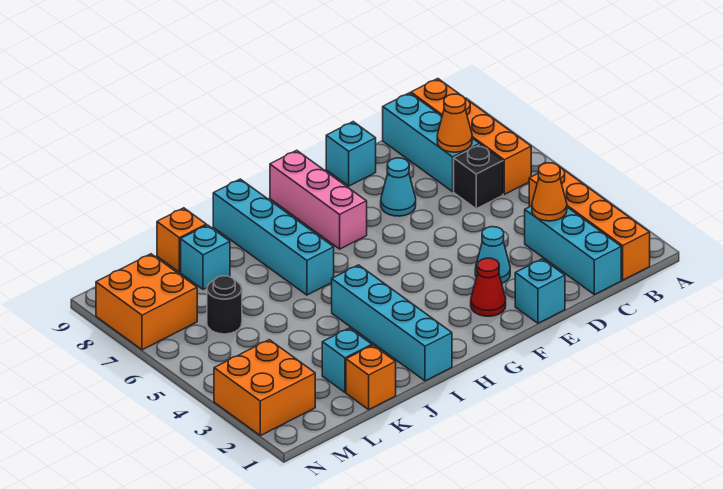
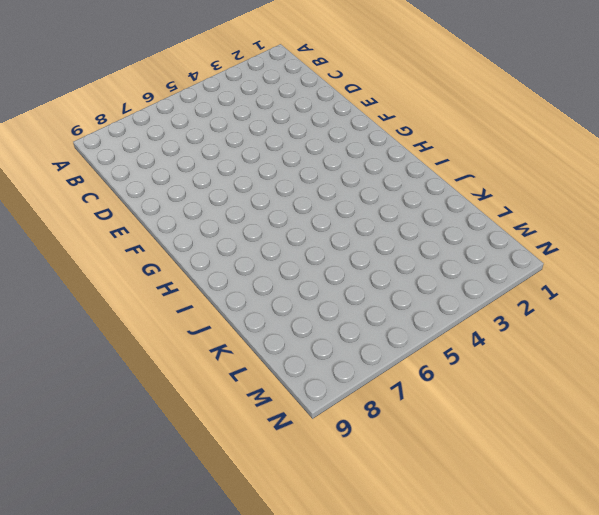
none -> orange 1x4 brick [529,167,650,280]
none -> orange 1x4 brick [411,79,531,194]
none -> cyan 1x3 brick [525,206,621,295]

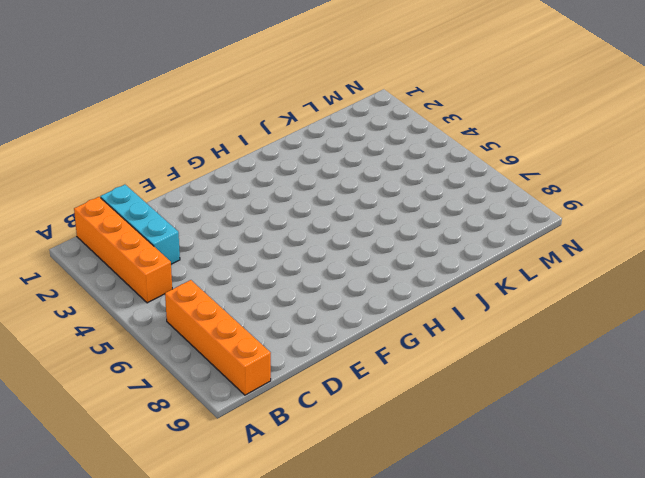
none -> black 1x1 brick [454,144,503,209]
none -> cyan 1x3 brick [383,93,479,192]
none -> cyan 1x1 brick [515,259,565,323]

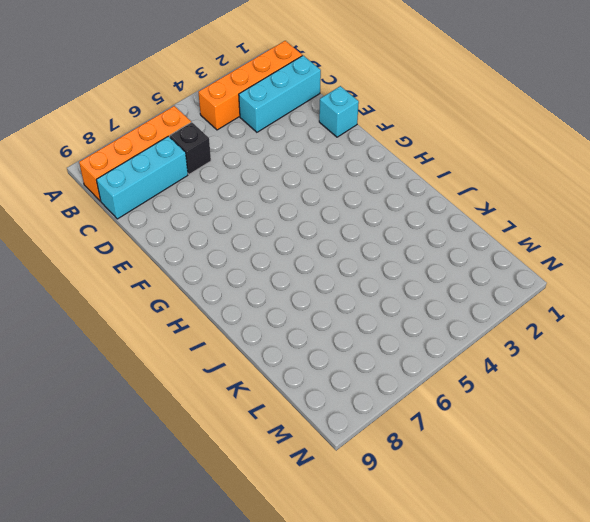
none -> cyan 1x1 cone [475,227,510,283]
none -> cyan 1x1 cone [381,158,416,216]
none -> cyan 1x1 brick [326,122,376,186]

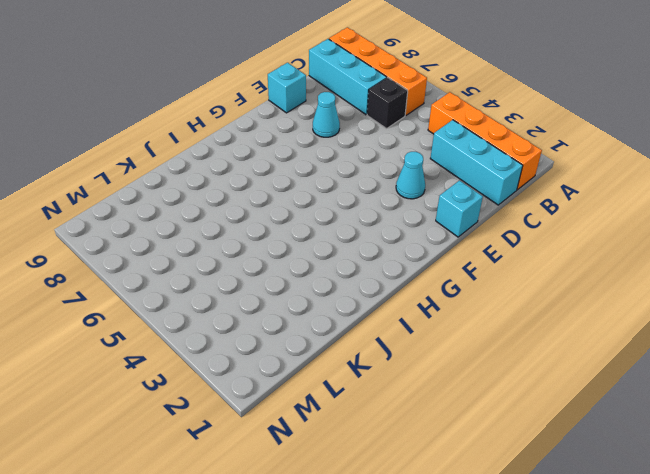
none -> red 1x1 cone [471,258,506,316]
none -> pink 1x3 brick [270,150,367,249]
none -> cyan 1x4 brick [332,265,452,381]

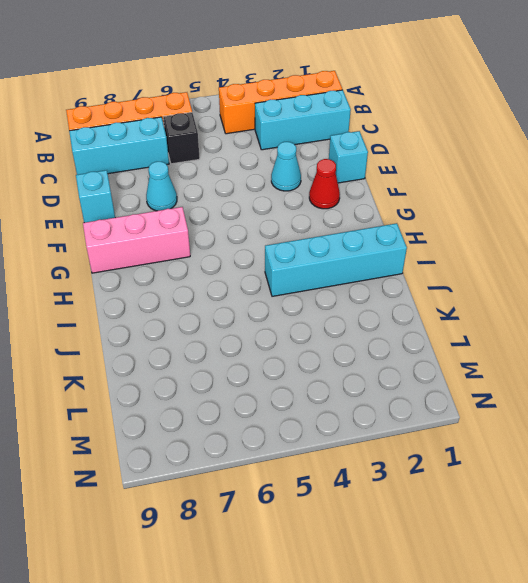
none -> cyan 1x4 brick [213,179,334,295]
none -> orange 1x1 brick [346,345,396,410]
none -> cyan 1x1 brick [322,328,372,392]

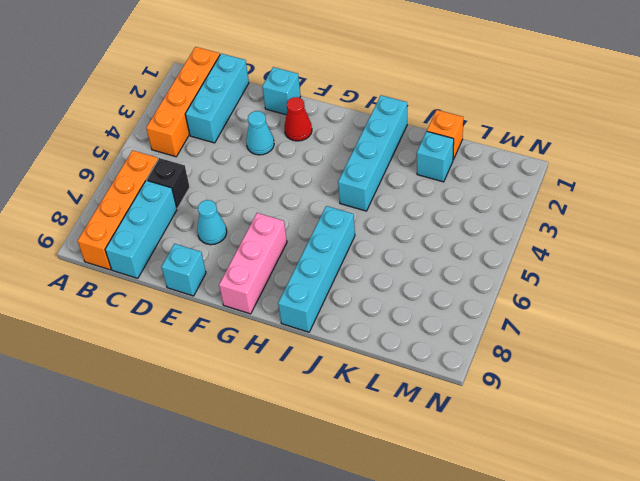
none -> cyan 1x1 brick [181,225,230,289]
none -> orange 1x1 brick [157,208,206,272]
none -> black 1x1 round brick [207,276,242,334]

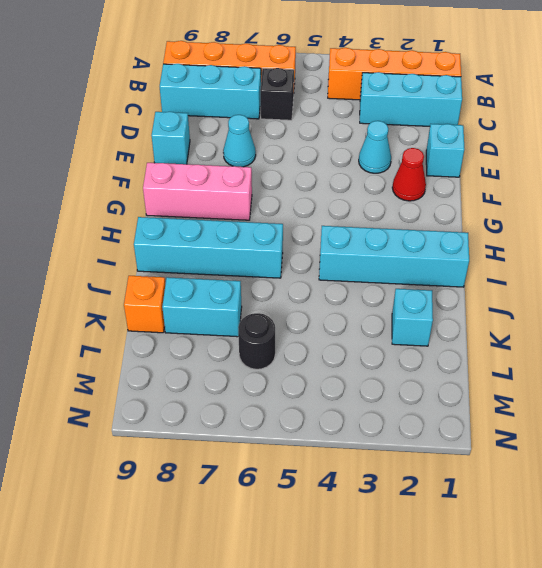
cyan 1x2 brick [162,277,242,337] -> cyan 1x1 brick [181,225,230,289]
none -> orange 1x1 brick [346,345,396,410]
none -> orange 2x2 brick [214,340,315,436]
none -> orange 2x2 brick [96,254,197,350]

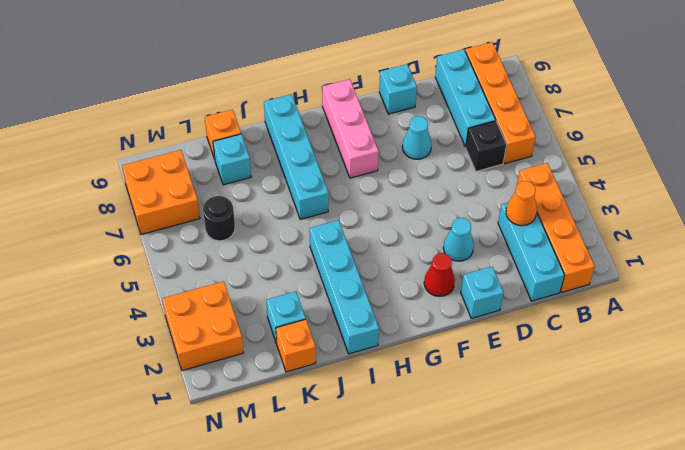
none -> orange 1x1 cone [437,94,472,152]

